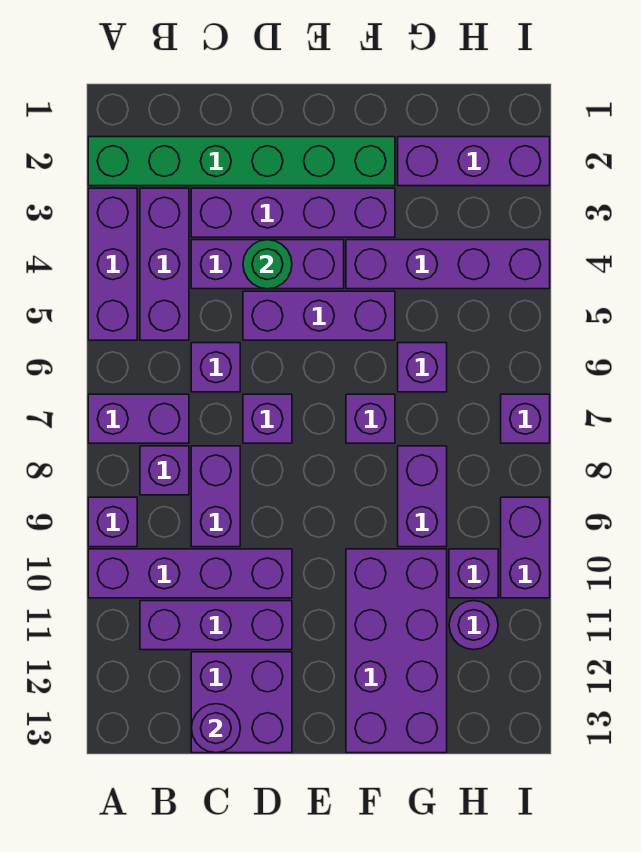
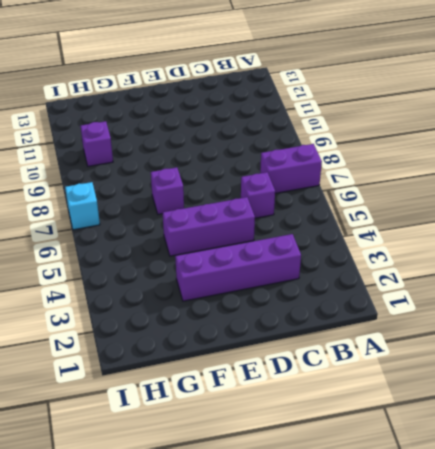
cyan 1x1 brick [65,182,100,230] -> purple 1x1 brick [501,394,550,443]
none -> green 1x6 brick [88,137,395,186]
none -> purple 1x3 brick [88,188,137,340]
none -> purple 1x1 brick [88,497,137,547]

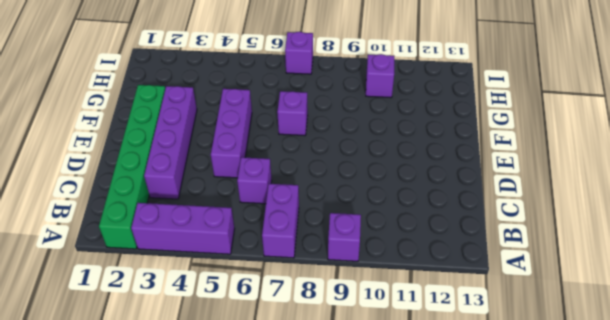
none -> purple 1x4 brick [88,549,292,598]
none -> purple 1x3 brick [140,188,189,340]
none -> purple 1x1 brick [140,446,189,495]

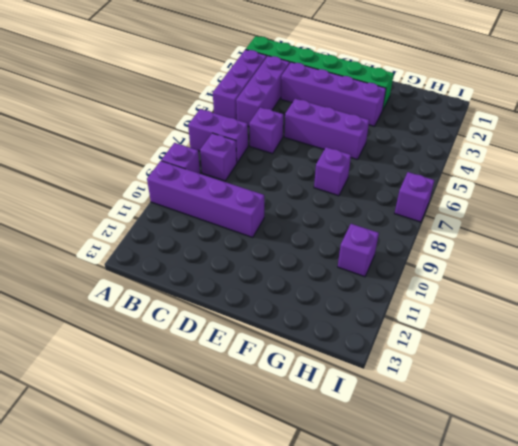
none -> purple 1x3 brick [140,601,292,650]
none -> purple 1x3 brick [191,240,344,289]
none -> purple 1x2 brick [191,446,240,547]

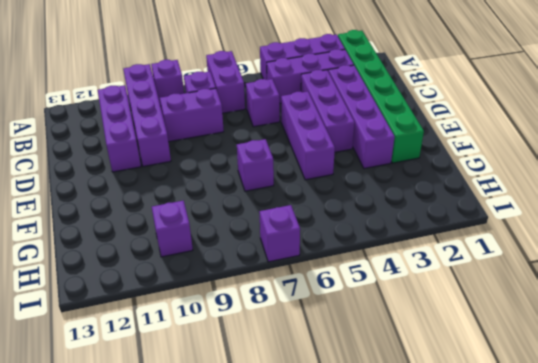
none -> purple 2x2 brick [191,652,292,753]
none -> purple 1x1 brick [243,394,292,443]
none -> purple 1x4 brick [346,240,550,289]

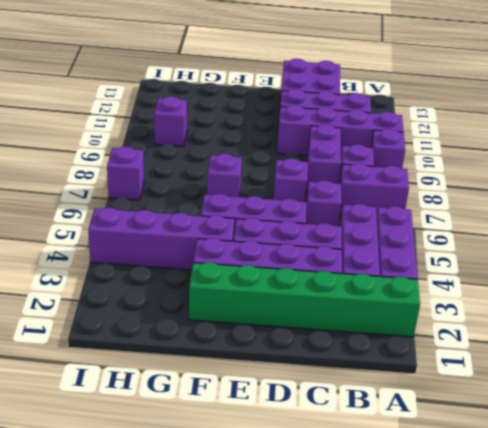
none -> purple 2x4 brick [346,549,447,753]
none -> purple 1x3 brick [398,137,550,186]
none -> purple 1x1 brick [398,343,447,392]

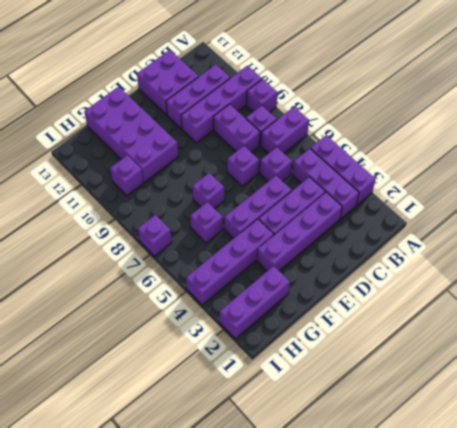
none -> green 1x6 brick [88,137,395,186]
none -> purple 1x2 brick [398,446,447,547]
none -> purple 1x1 round brick [449,601,498,650]

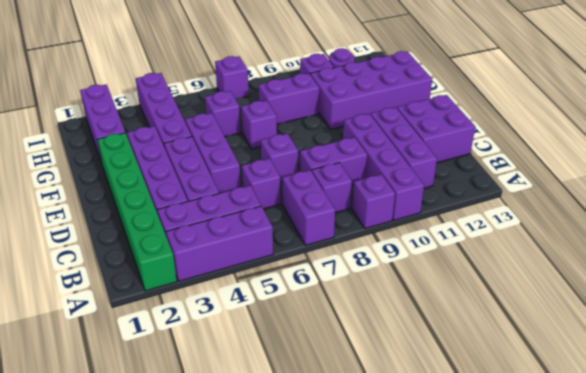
none -> purple 1x2 brick [501,497,550,598]
none -> purple 1x1 round brick [191,704,240,753]
none -> green 1x1 round brick [243,240,292,289]

